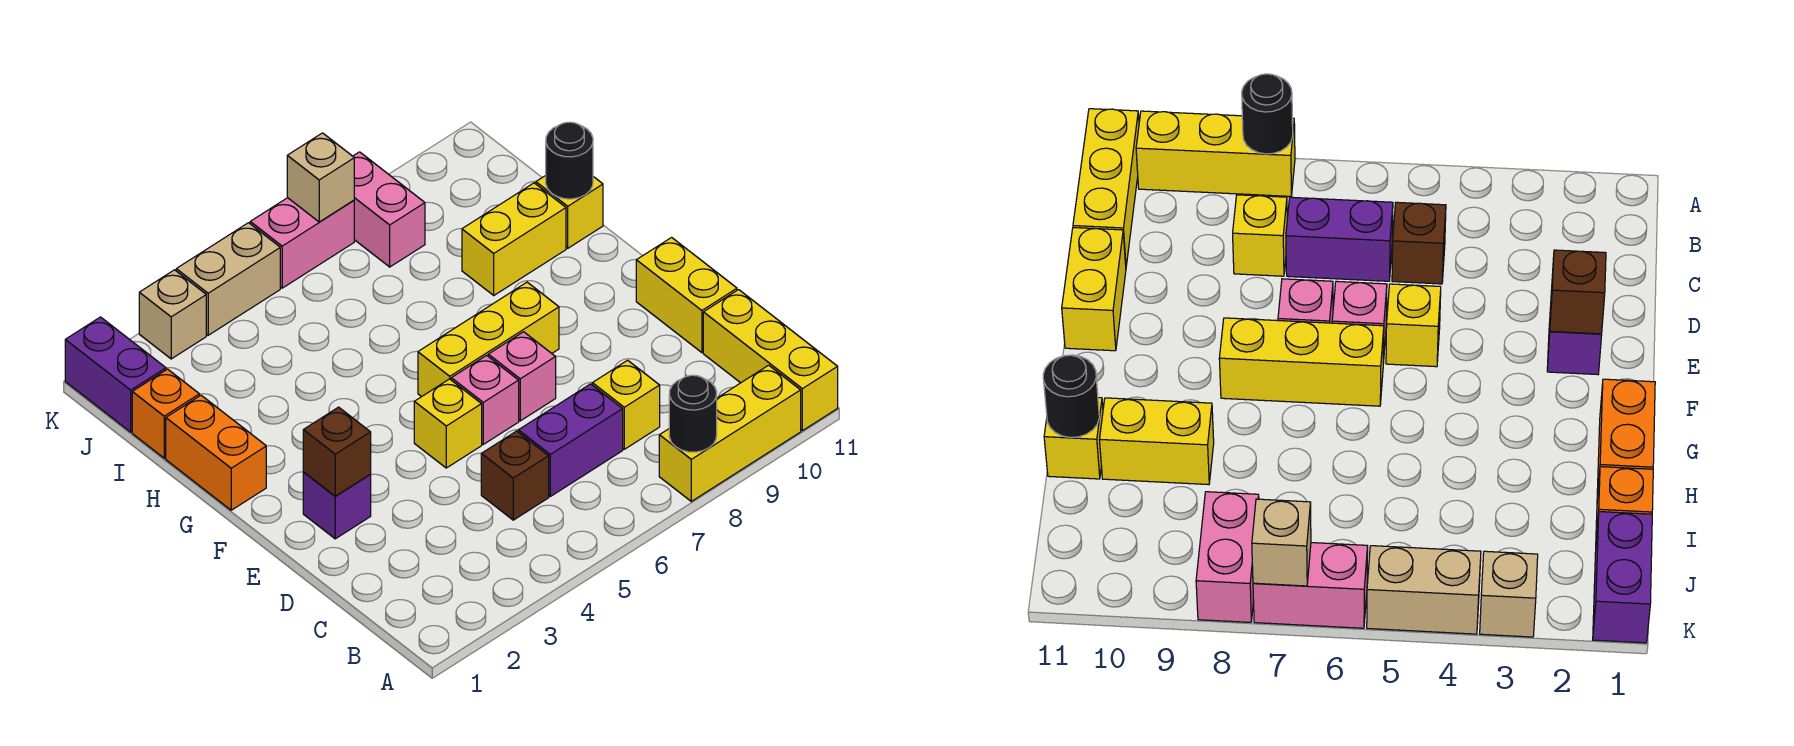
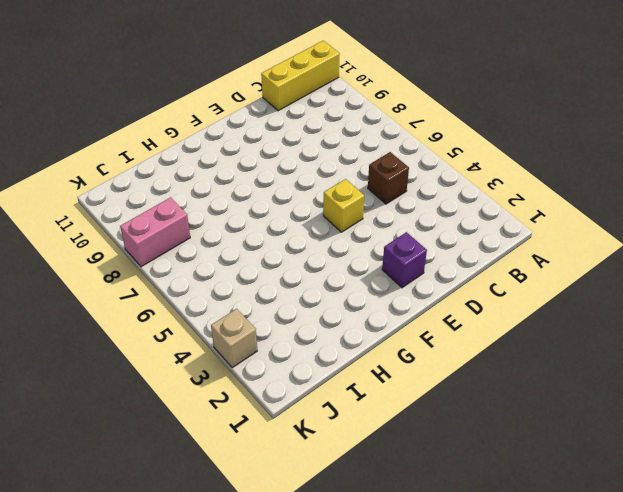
none -> yellow 1x3 brick [659,365,801,501]
none -> purple 1x2 brick [518,384,623,496]
none -> yellow 1x1 brick [592,360,660,449]

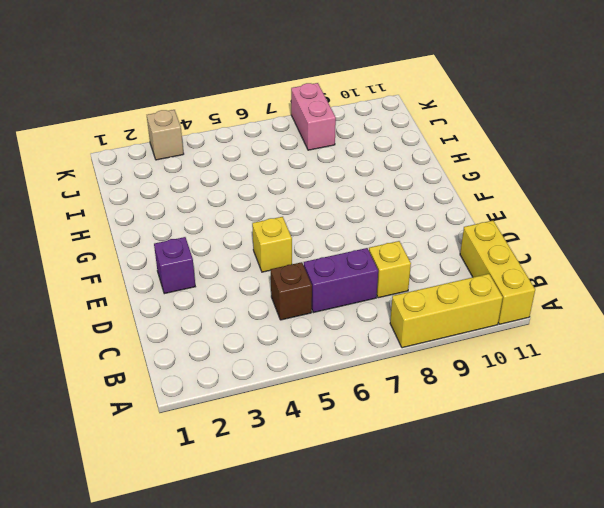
none -> yellow 1x2 brick [636,237,737,353]
none -> pink 1x1 brick [451,355,519,444]
none -> pink 1x1 brick [488,332,556,421]

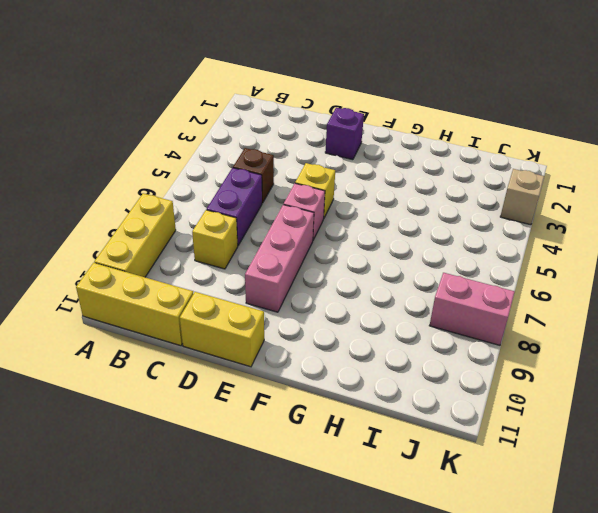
pink 1x3 brick [245,205,314,312] -> pink 1x1 brick [488,332,556,421]
none -> yellow 1x3 brick [418,282,559,397]
none -> orange 1x2 brick [166,395,266,510]
none -> yellow 1x2 brick [462,183,566,295]

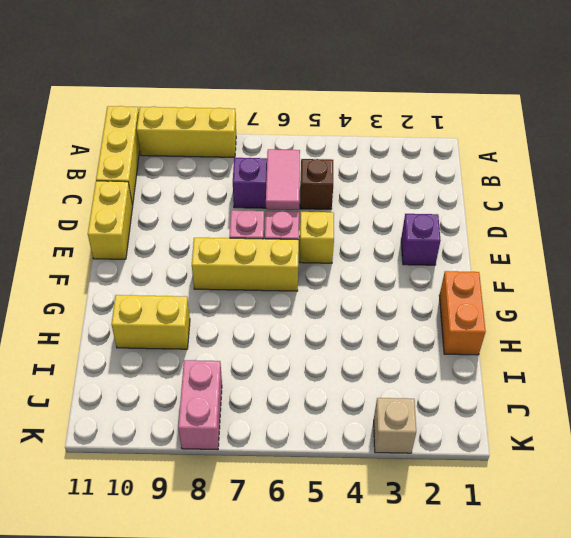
pink 1x2 tile [266,149,300,210] -> none
none -> yellow 1x1 brick [592,360,660,449]
none -> yellow 1x1 brick [536,176,603,248]
none -> orange 1x1 brick [132,369,199,458]

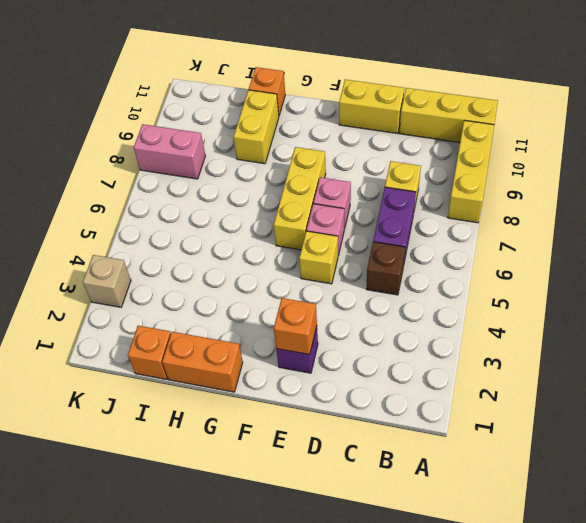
orange 1x1 brick [274,298,317,355] -> brown 1x1 brick [303,407,371,496]
orange 1x1 brick [249,67,285,115] -> yellow 1x1 brick [536,176,603,248]
none -> purple 1x2 brick [65,317,166,432]
none -> tan 1x2 brick [176,223,280,335]
none -> pink 1x2 brick [250,198,354,288]

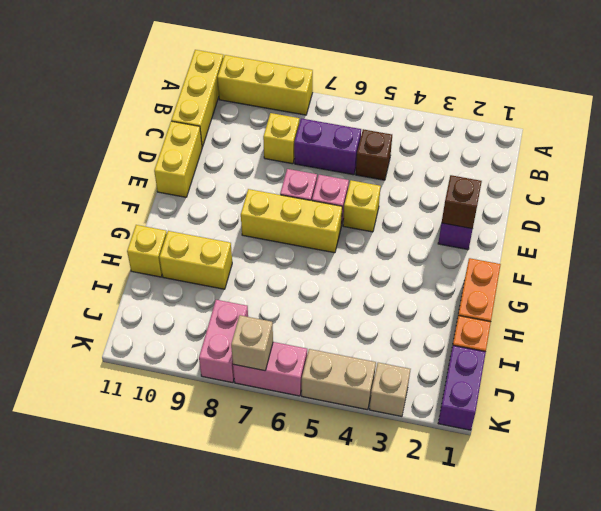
none -> black 1x1 round brick [669,375,717,452]
none -> black 1x1 round brick [546,122,593,199]

